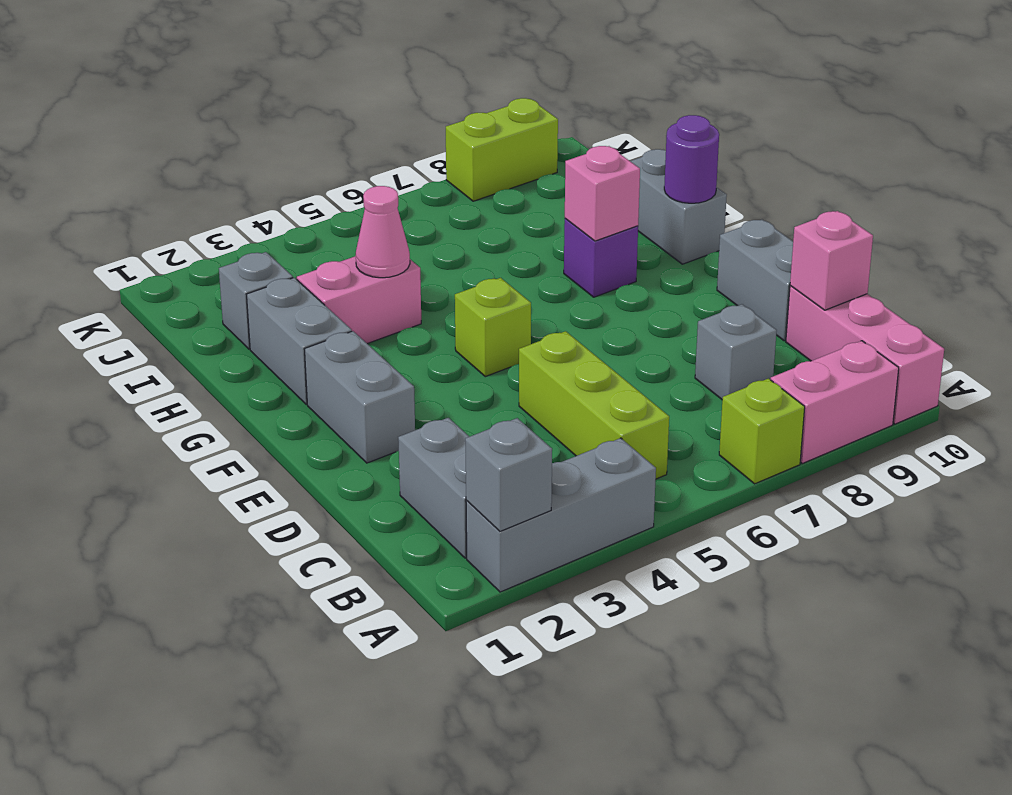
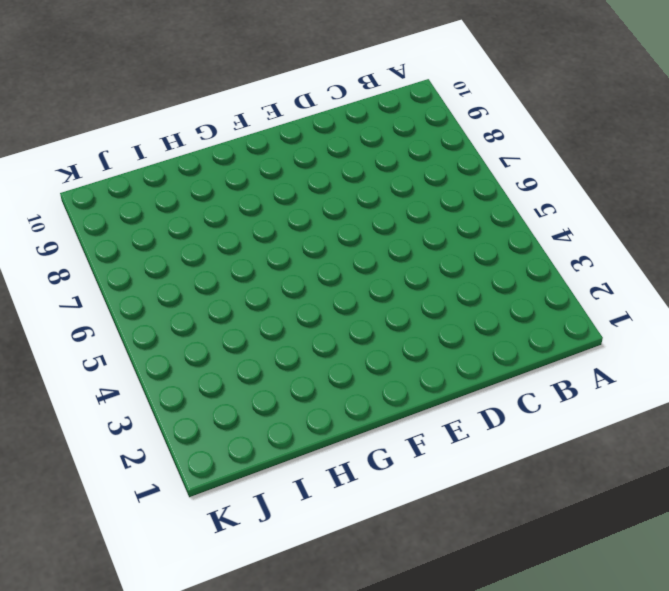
none -> grey 1x3 brick [466,438,656,592]
none -> lime 1x1 brick [719,379,805,484]
none -> pink 1x2 brick [771,341,899,463]

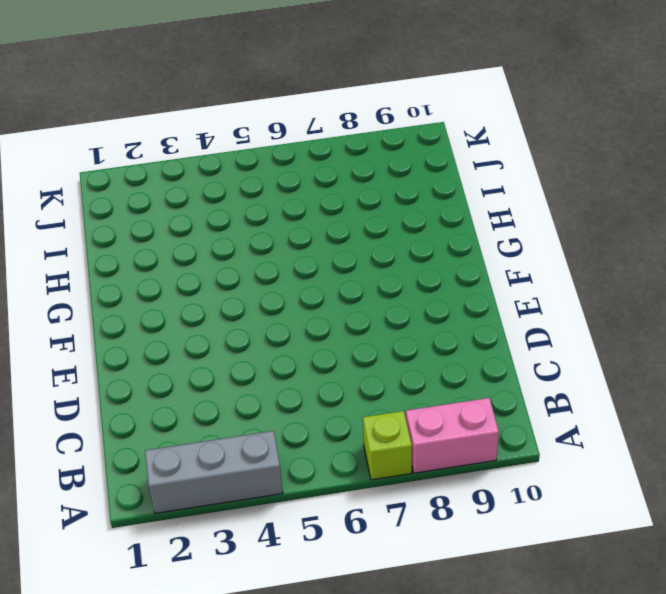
none -> pink 1x3 brick [786,286,944,424]
none -> grey 1x2 brick [398,418,469,558]
none -> lime 1x3 brick [519,331,669,479]

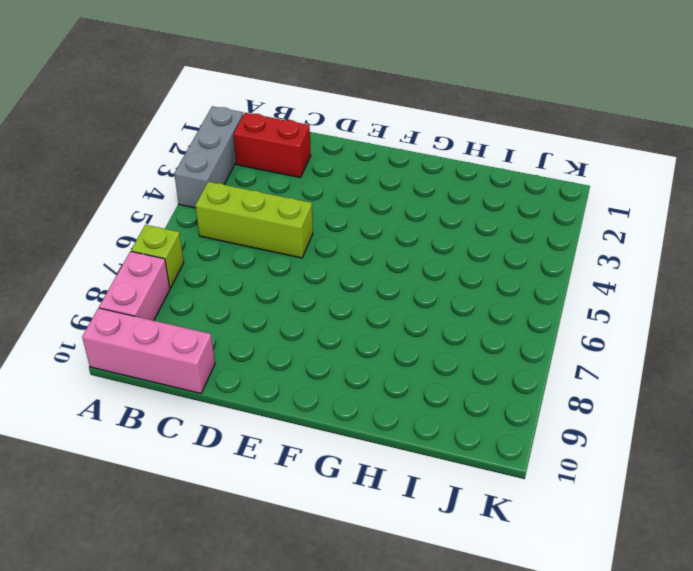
red 1x2 brick [234,113,311,178] -> grey 1x2 brick [398,418,469,558]
none -> grey 1x1 brick [695,304,777,399]
none -> grey 1x2 brick [717,220,793,341]
none -> grey 1x2 brick [305,331,415,463]

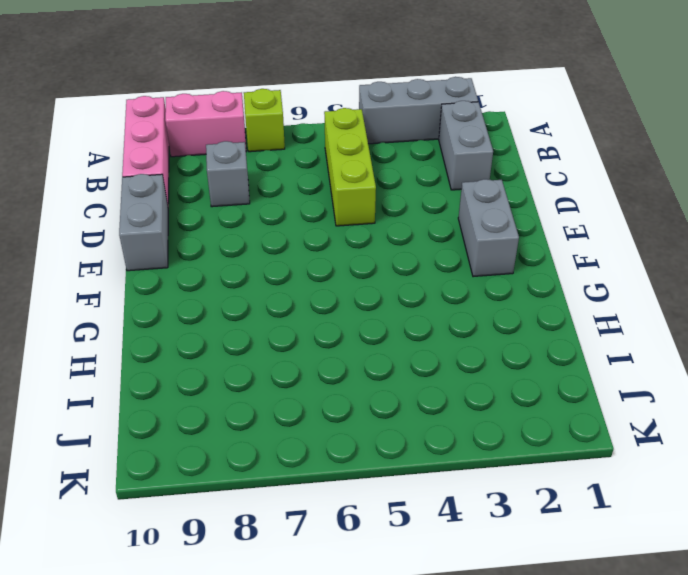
none -> lime 1x1 brick [455,278,531,377]
none -> grey 1x2 brick [246,278,352,404]
none -> purple 1x1 brick [564,219,638,297]

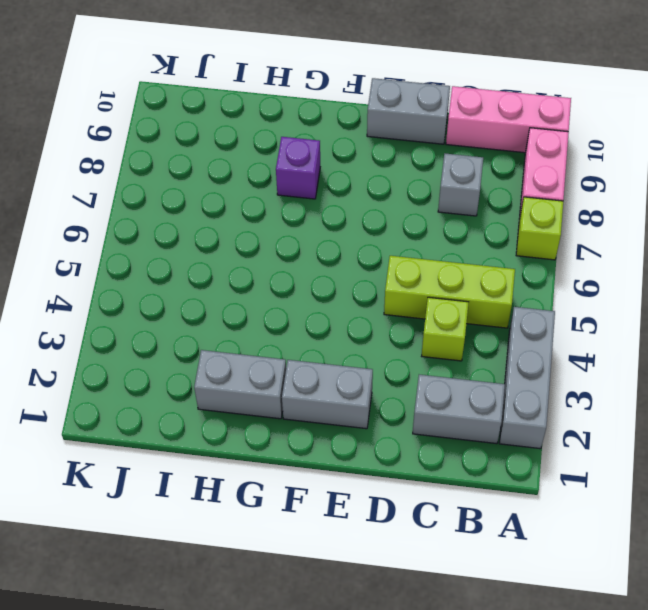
lime 1x1 brick [422,297,469,361] -> lime 1x1 brick moved to [455,278,531,377]
none -> grey 1x2 brick [630,149,727,264]
none -> pink 1x2 brick [297,256,421,344]
none -> grey 1x1 brick [219,252,293,349]

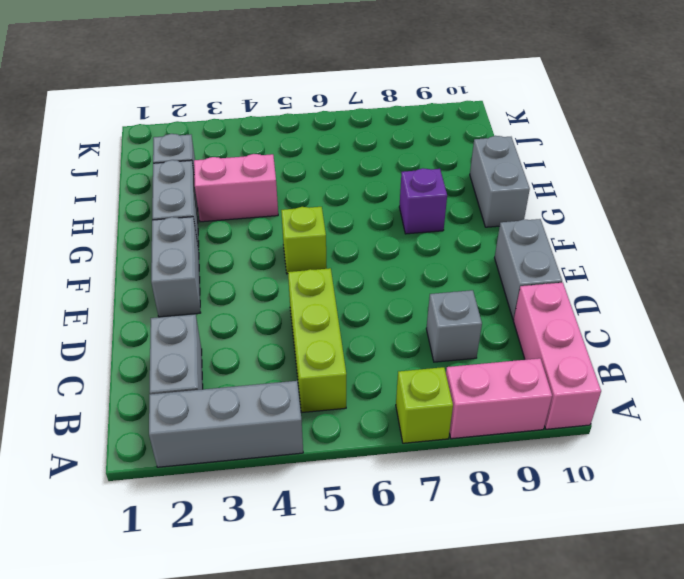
none -> lime 1x2 brick [446,98,558,201]
none -> grey 1x1 brick [465,418,552,531]
none -> pink 1x1 brick [790,211,873,310]

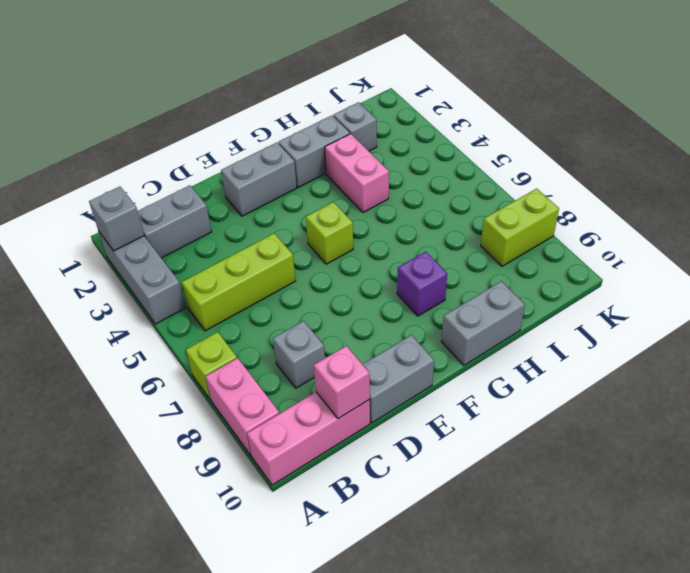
lime 1x2 brick [481,189,559,266] -> lime 1x2 brick turned to [446,98,558,201]
none -> pink 1x1 brick [565,146,640,241]
none -> purple 1x1 round brick [664,115,719,203]
none -> pink 1x1 cone [356,186,410,278]

